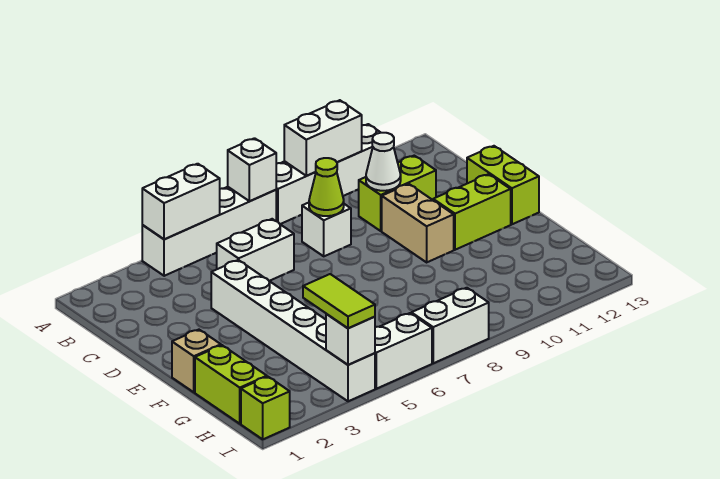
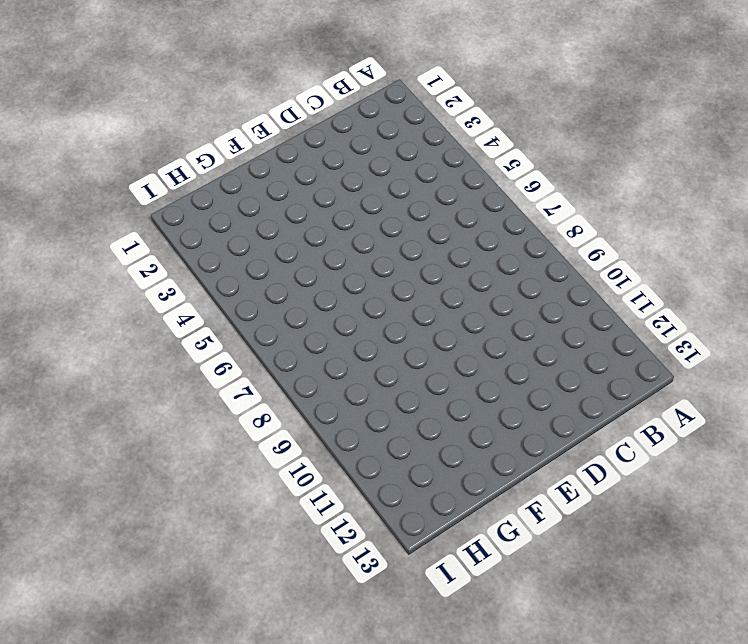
none -> white 1x4 brick [142,187,276,276]
none -> white 1x4 brick [276,124,381,224]
none -> white 1x2 brick [217,219,294,281]

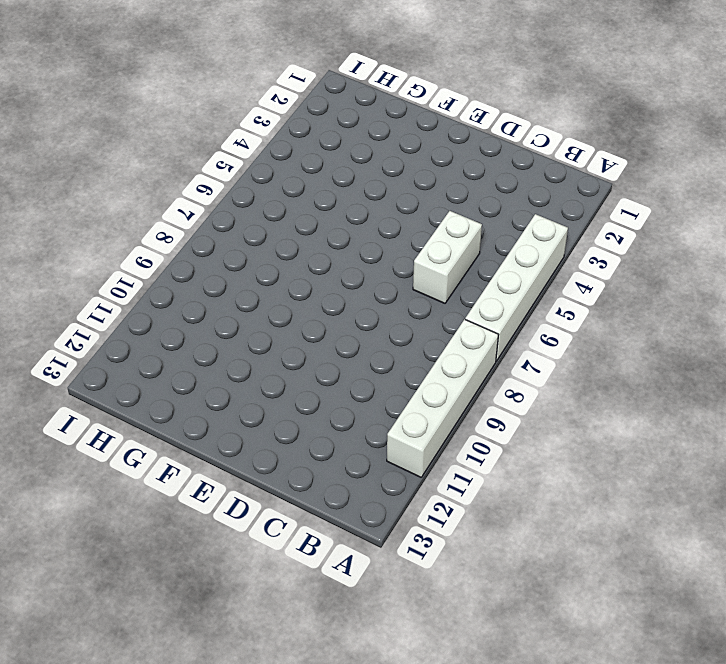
none -> white 1x1 brick [302,203,351,256]
none -> lime 1x2 brick [359,156,436,231]
none -> white 1x6 brick [211,260,375,401]

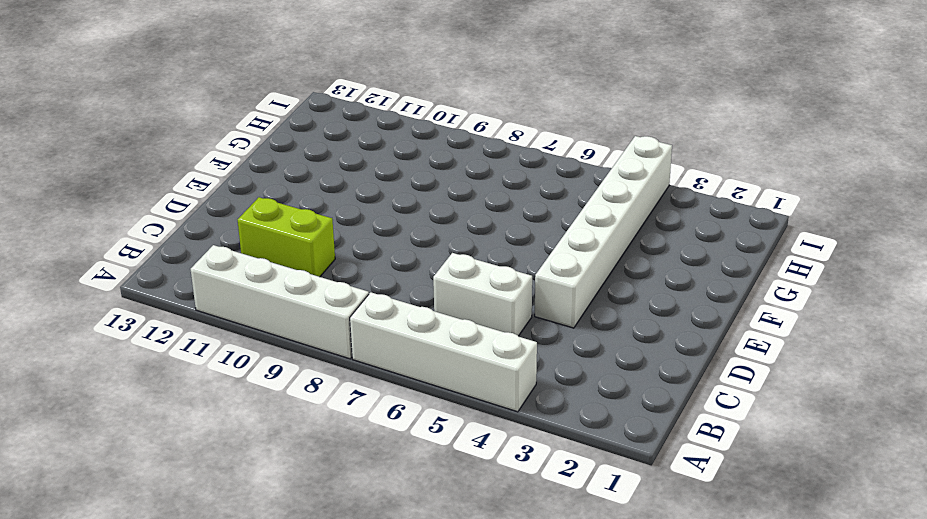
none -> white 1x1 brick [302,203,351,256]
none -> tan 1x2 brick [382,184,454,262]
none -> lime 1x2 brick [467,146,539,224]

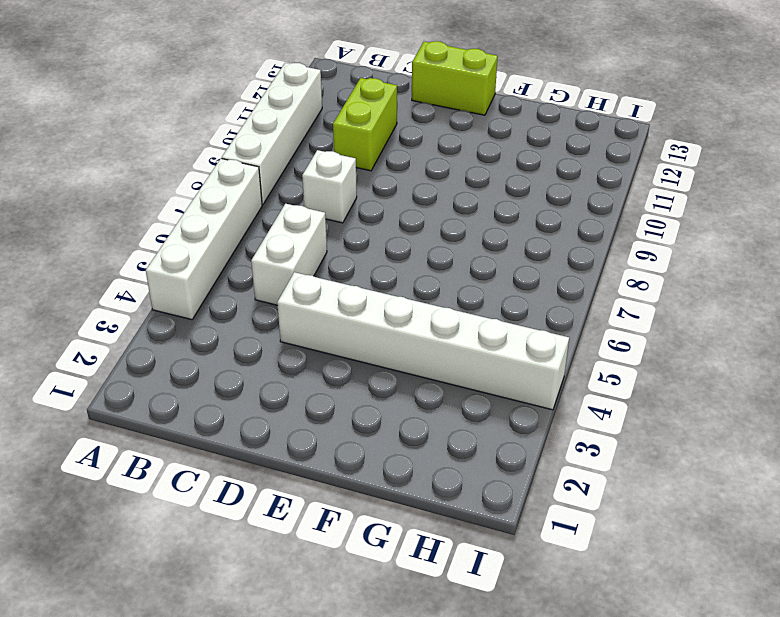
none -> tan 1x2 brick [382,184,454,262]
none -> lime 1x2 brick [433,174,511,250]
none -> tan 1x1 brick [172,330,221,392]

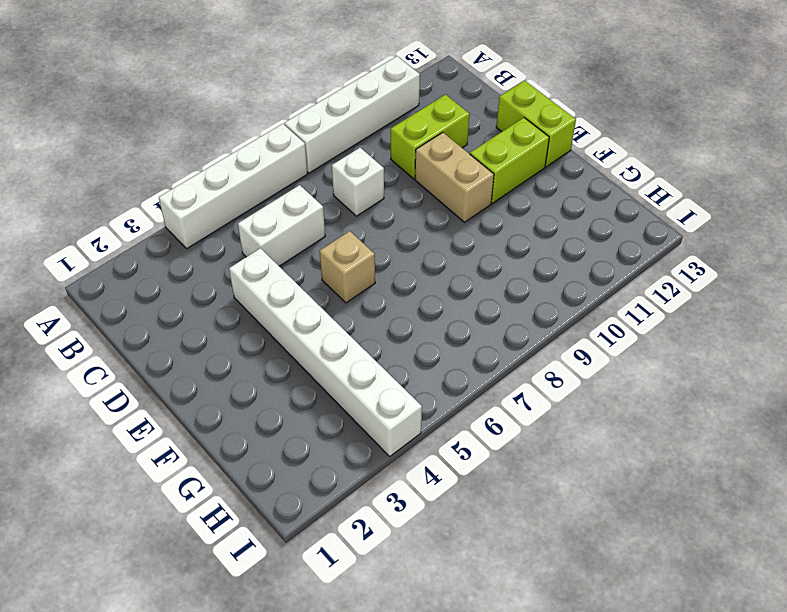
tan 1x1 brick [320,231,375,303] -> tan 1x1 brick moved to [172,330,221,392]
none -> lime 1x2 brick [195,345,267,424]
none -> lime 1x1 brick [241,377,290,439]
none -> white 1x2 brick [375,313,432,389]

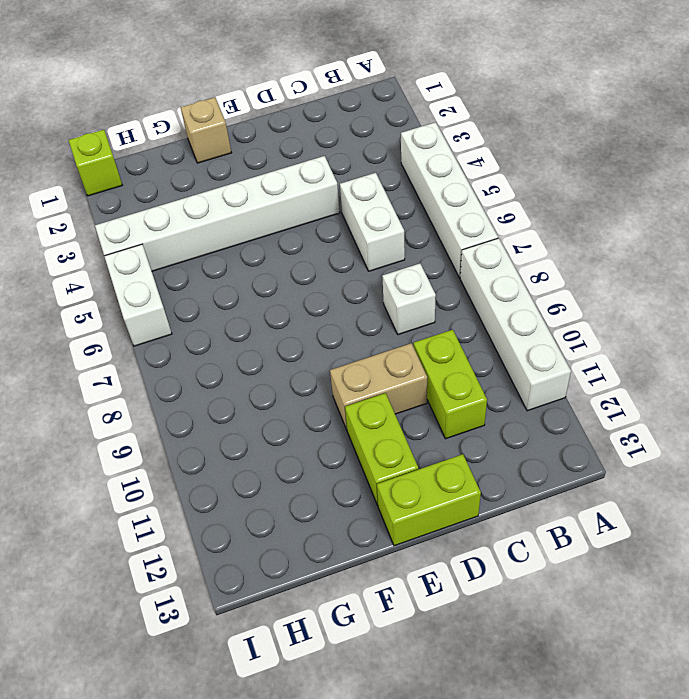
none -> lime 1x2 brick [195,345,267,424]
none -> white 1x2 brick [411,288,489,363]
none -> white 1x2 brick [142,164,220,239]

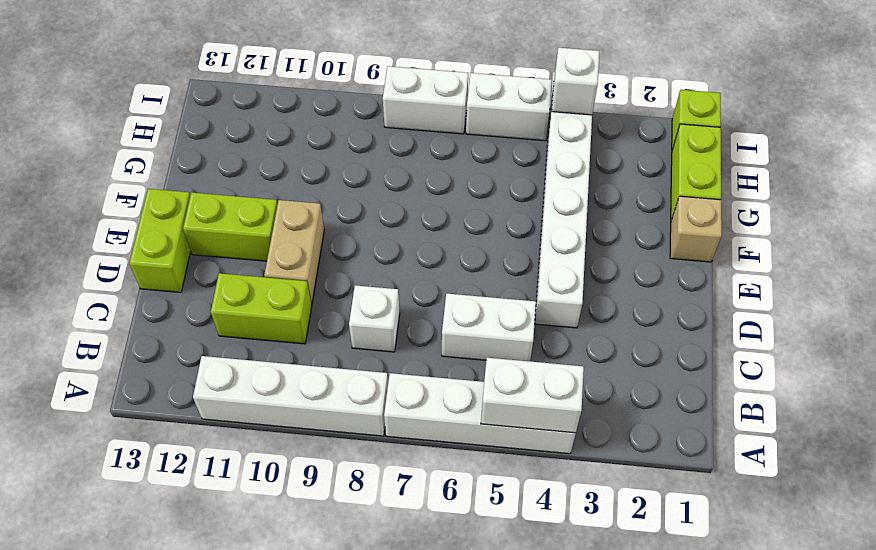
none -> white 1x1 brick [228,138,276,201]
none -> white 1x2 brick [284,100,362,176]
none -> lime 1x1 cone [309,158,344,216]

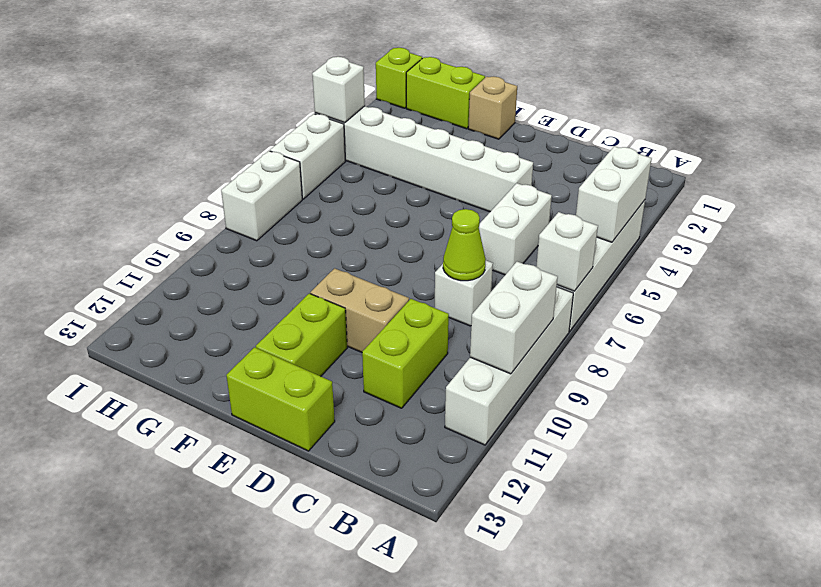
none -> white 1x1 cone [366,133,401,191]
none -> lime 1x2 tile [303,274,375,328]

